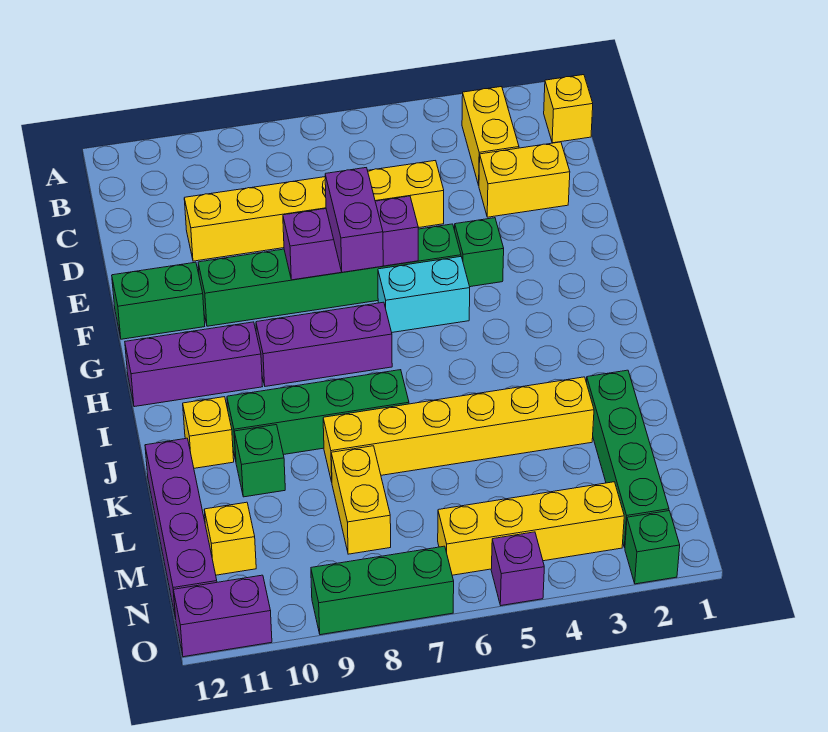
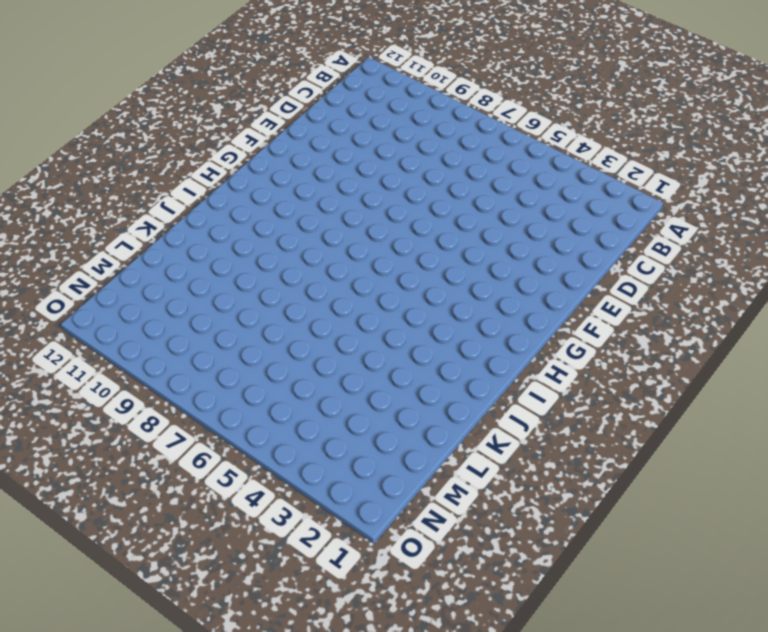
none -> yellow 1x1 brick [544,75,593,143]
none -> yellow 1x2 brick [462,87,519,185]
none -> yellow 1x2 brick [479,142,570,217]

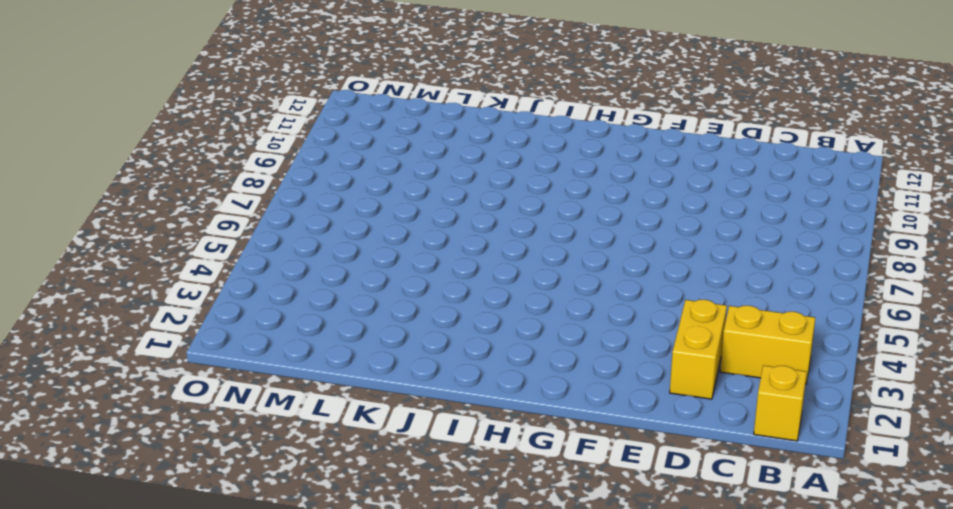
none -> yellow 1x6 brick [184,161,444,261]
none -> green 1x1 brick [455,218,504,287]
none -> green 1x6 brick [198,224,461,326]

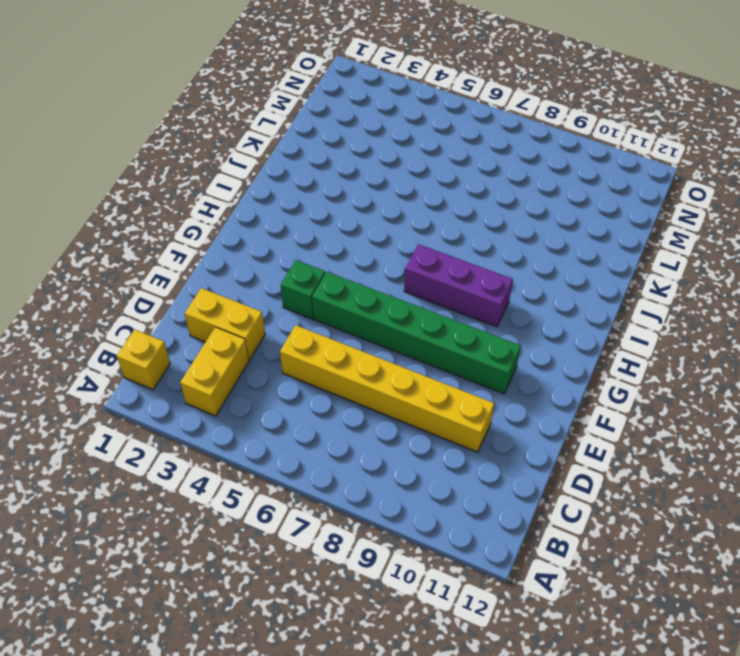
none -> green 1x2 brick [112,262,205,339]
none -> cyan 1x2 brick [378,257,470,332]
none -> purple 1x3 brick [125,322,263,407]

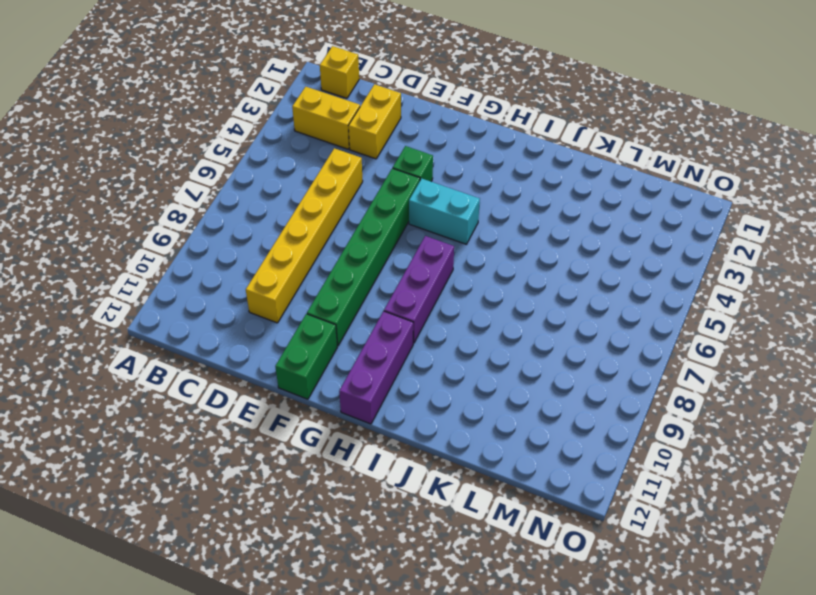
cyan 1x2 brick [409,179,480,244] -> cyan 1x2 brick turned to [378,257,470,332]
none -> green 1x4 brick [227,370,409,460]
none -> yellow 1x1 brick [183,397,234,468]
none -> green 1x4 brick [587,370,669,547]

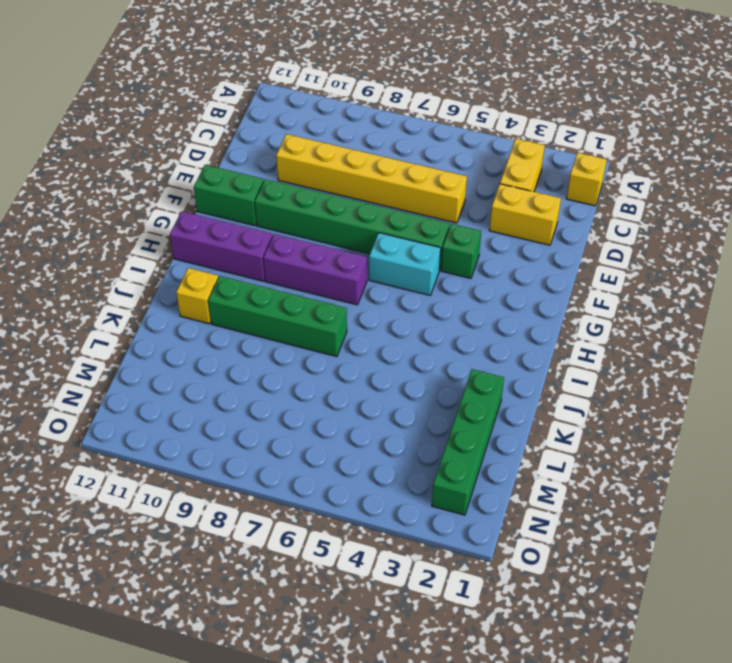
none -> yellow 1x6 brick [323,377,594,482]
none -> green 1x1 brick [234,425,285,497]
none -> purple 1x4 brick [145,438,217,618]

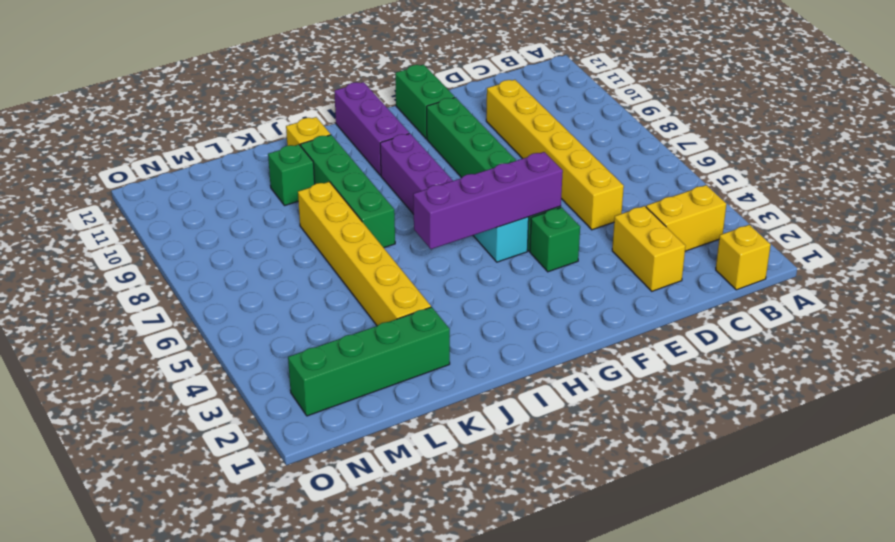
purple 1x4 brick [413,152,563,249] -> purple 1x4 brick moved to [145,438,217,618]
none -> yellow 1x2 brick [331,446,391,554]
none -> yellow 1x1 brick [204,502,256,575]
none -> yellow 1x4 brick [438,482,624,575]

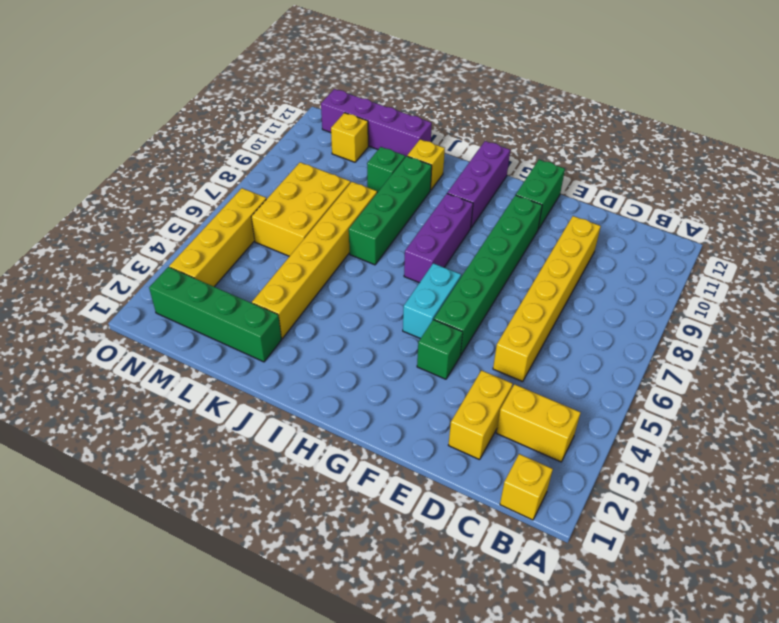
yellow 2x3 brick [251,162,351,256] -> yellow 1x2 brick [331,446,391,554]
none -> green 1x1 brick [625,511,680,584]
none -> purple 1x1 brick [491,532,544,605]
none -> green 1x3 brick [311,546,454,635]

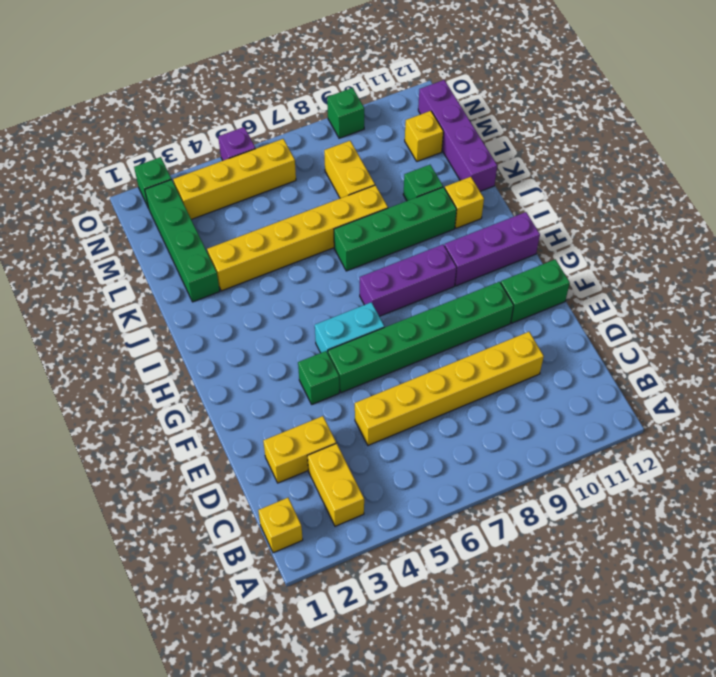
green 1x1 brick [327,88,364,138] -> green 1x3 brick [311,546,454,635]
none -> purple 1x2 brick [173,575,272,657]
none -> purple 1x3 brick [283,196,418,280]
none -> purple 1x2 brick [325,168,383,272]

